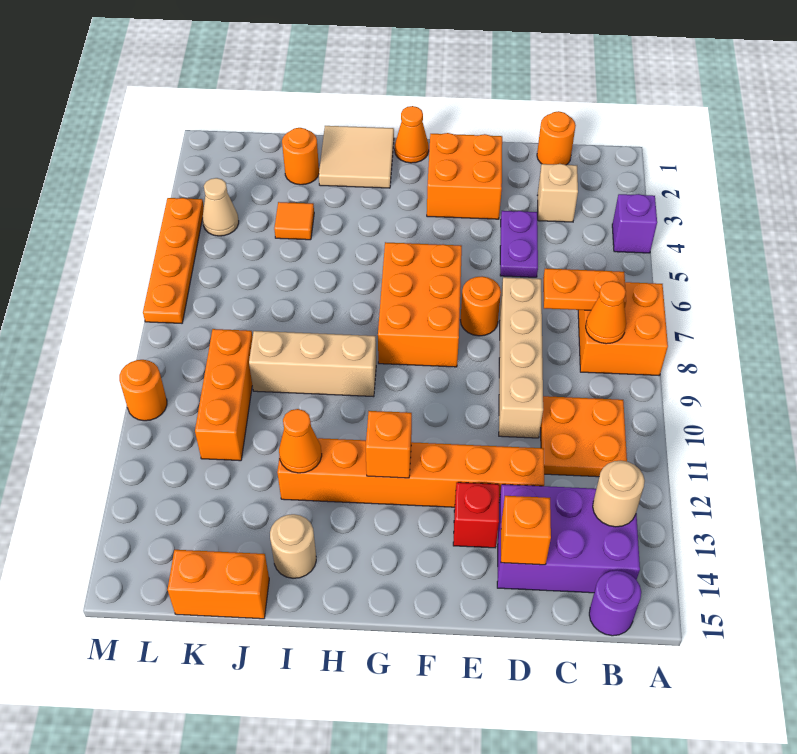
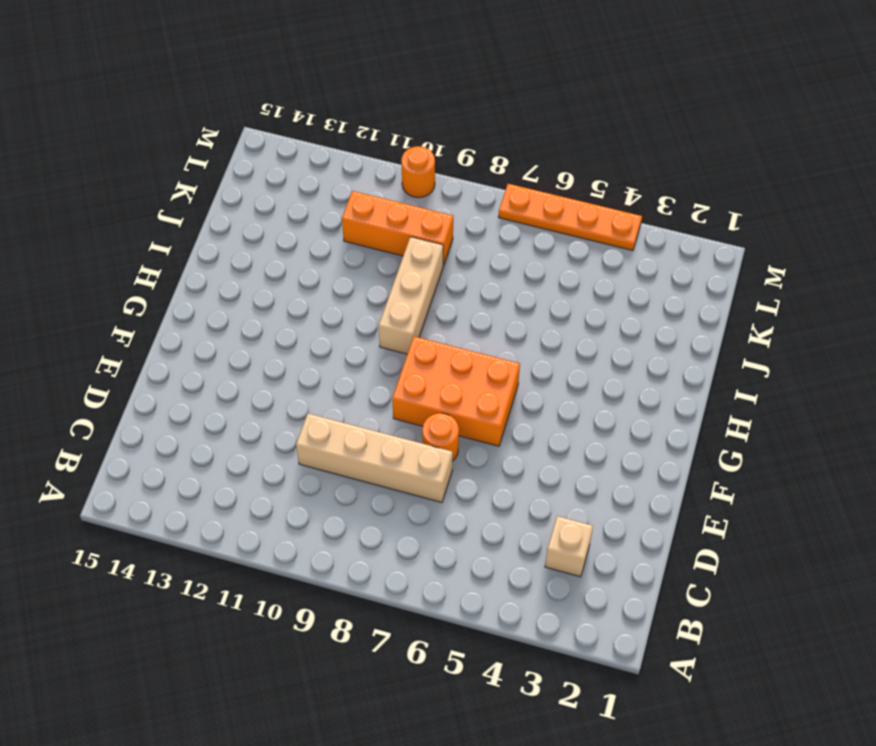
none -> purple 1x1 brick [612,194,657,253]
none -> orange 2x2 brick [578,282,668,376]
none -> orange 2x2 plate [541,396,627,477]
none -> purple 2x3 brick [497,484,640,593]

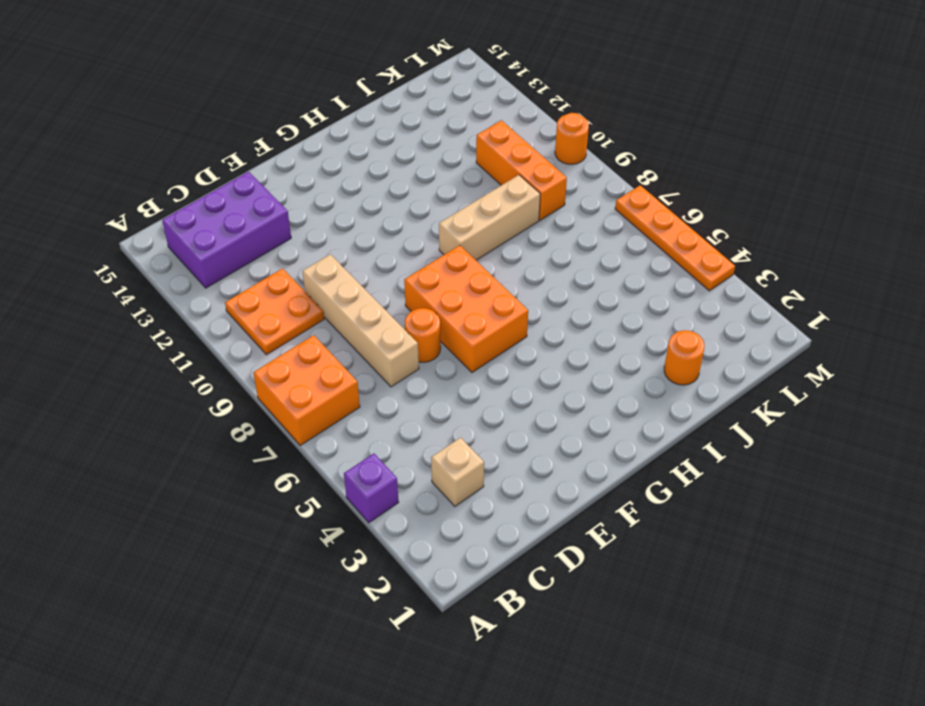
none -> purple 1x1 round brick [589,570,641,636]
none -> orange 1x1 round brick [537,111,576,165]
none -> purple 1x2 plate [500,211,538,277]
none -> orange 1x6 brick [277,438,544,507]

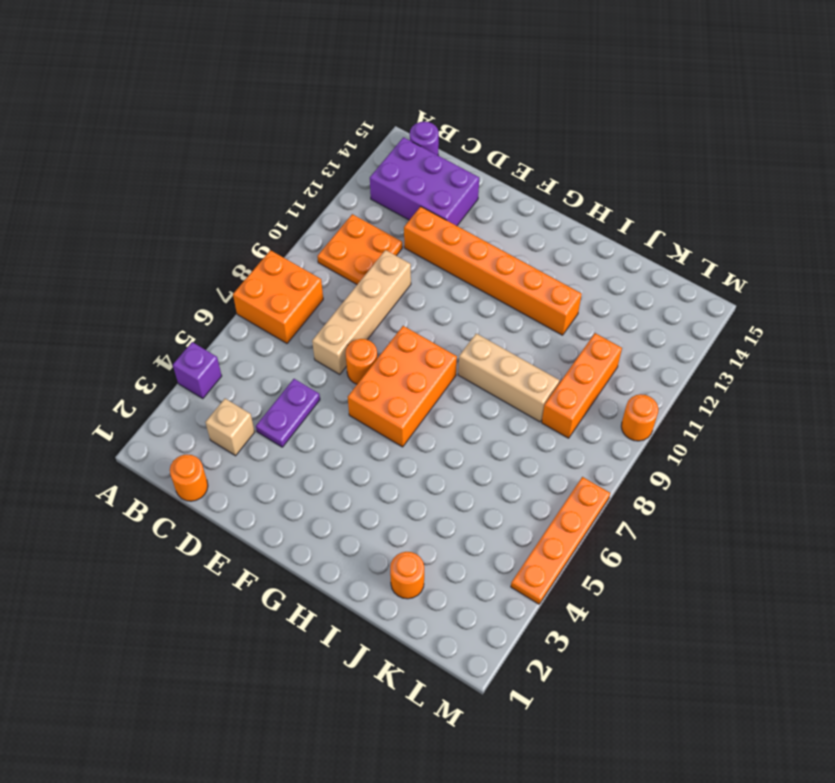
none -> orange 2x2 brick [427,133,502,219]
none -> red 1x1 brick [453,482,499,548]
none -> orange 1x1 cone [395,106,429,163]
none -> tan 2x2 tile [319,126,394,188]

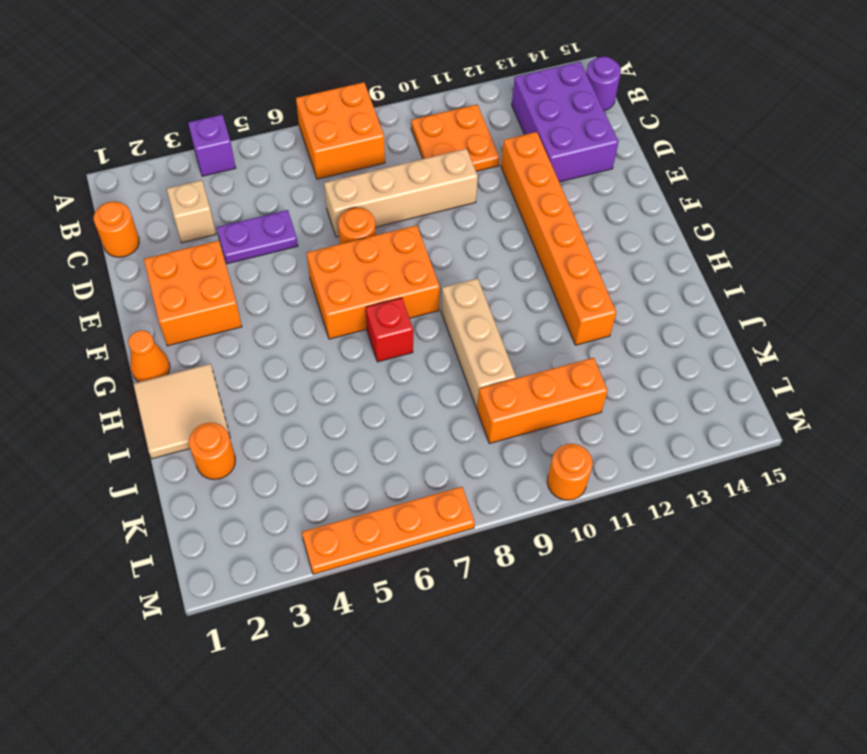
red 1x1 brick [366,298,413,362] -> red 1x1 brick moved to [453,482,499,548]
none -> tan 1x1 round brick [270,514,316,578]
none -> orange 1x1 tile [274,202,314,240]
none -> orange 1x2 brick [168,550,269,619]
none -> tan 1x1 cone [203,178,239,236]

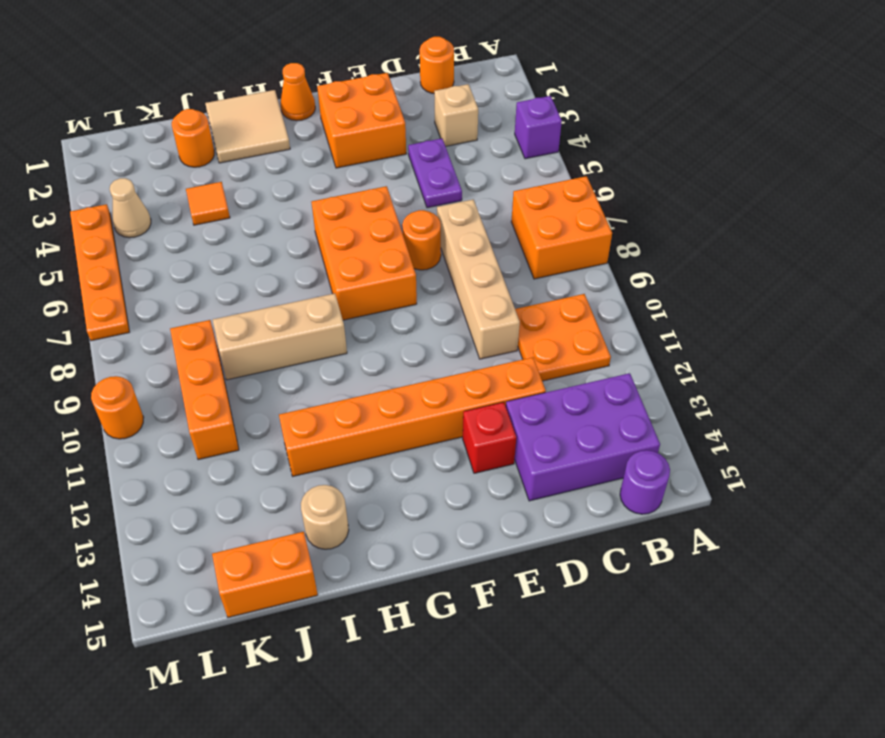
none -> orange 1x2 plate [543,269,626,310]
none -> orange 1x1 cone [586,281,626,344]
none -> tan 1x1 round brick [593,461,645,527]
none -> orange 1x1 brick [501,496,551,565]

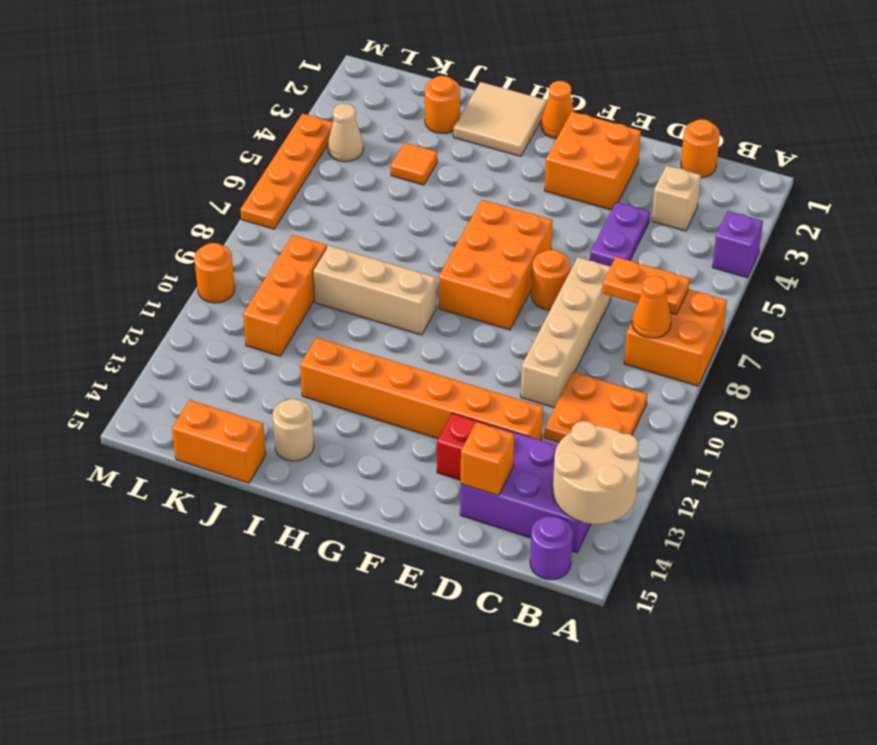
tan 2x2 round brick [553,421,640,524] -> tan 1x1 round brick [593,461,645,527]
none -> orange 1x1 brick [366,411,412,478]
none -> orange 1x1 cone [279,409,322,473]

